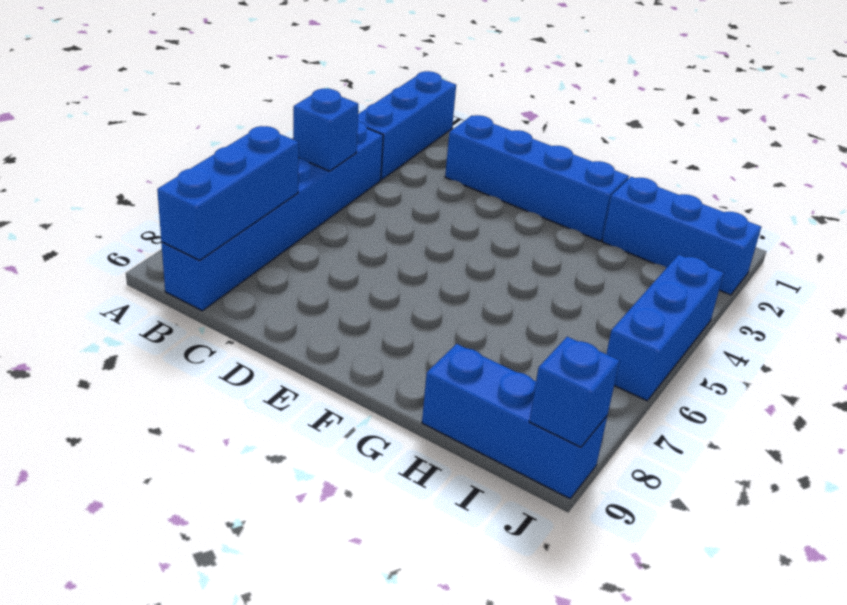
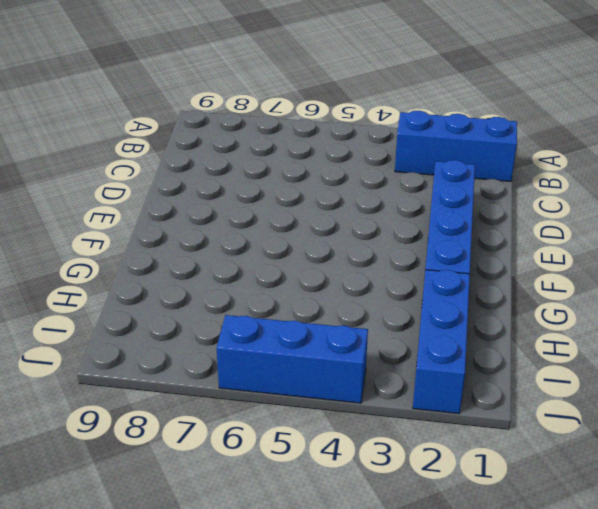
none -> blue 1x6 brick [161,121,383,311]
none -> blue 1x3 brick [422,344,607,499]

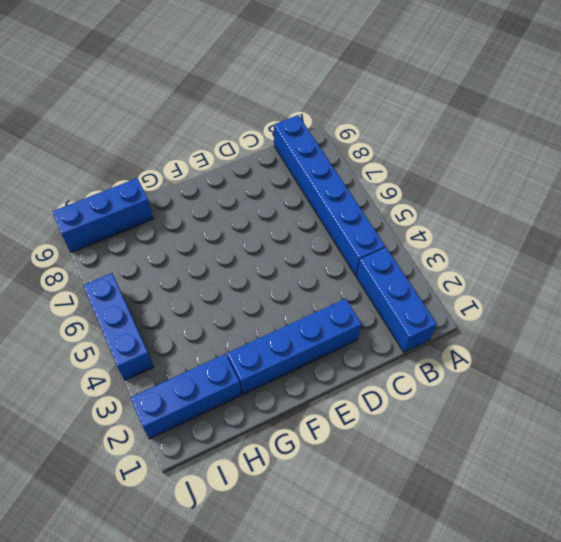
none -> blue 1x1 brick [293,89,358,171]
none -> blue 1x3 brick [157,126,299,260]

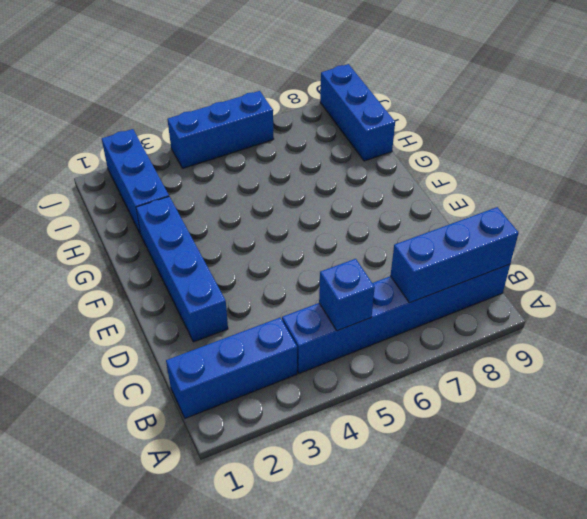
none -> blue 1x1 brick [529,337,620,447]

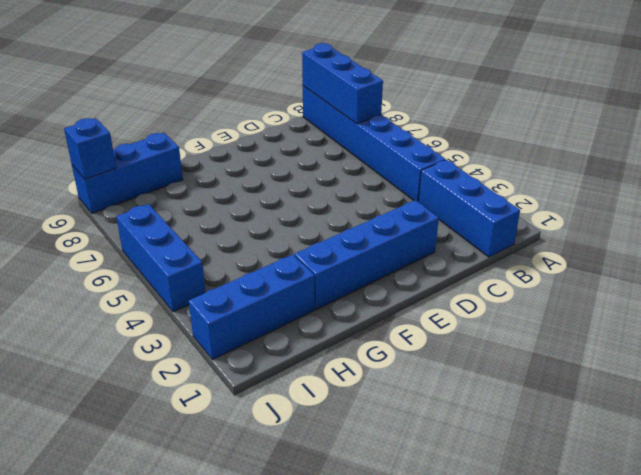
none -> blue 1x1 brick [293,89,358,171]

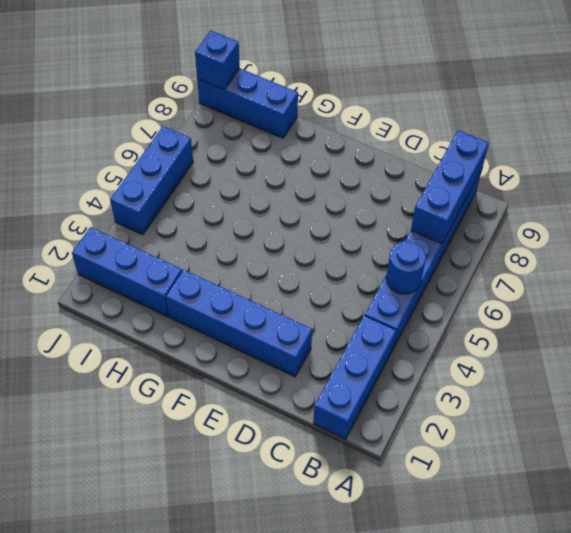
blue 1x1 round brick [386,241,426,294] -> blue 1x1 brick [293,89,358,171]

